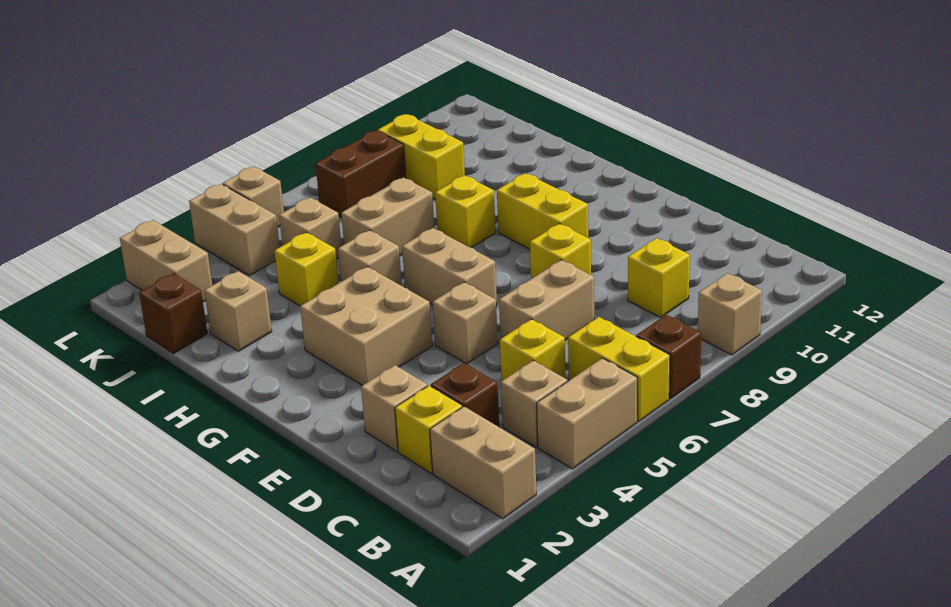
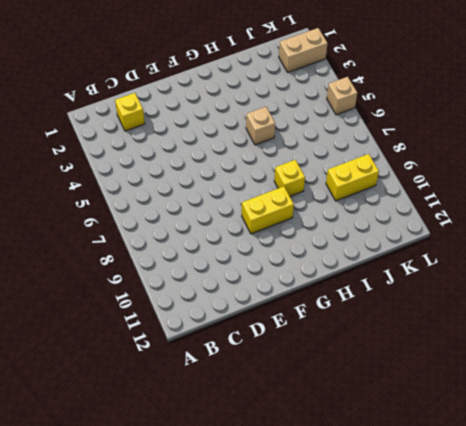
none -> tan 1x2 brick [430,407,536,519]
none -> tan 1x2 brick [537,358,637,469]
none -> yellow 1x2 brick [568,317,670,421]

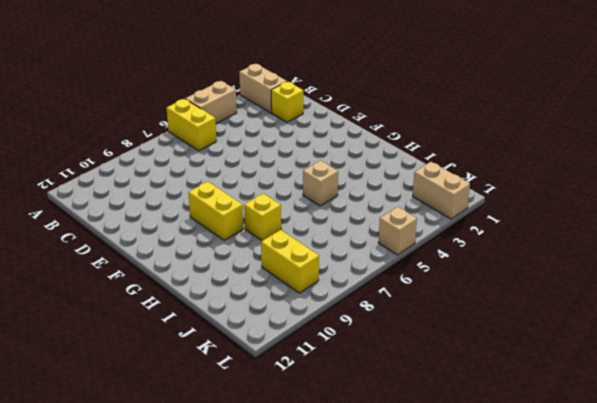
none -> brown 1x1 brick [636,315,701,399]
none -> tan 1x1 brick [698,273,762,355]
none -> tan 1x1 brick [501,361,567,447]

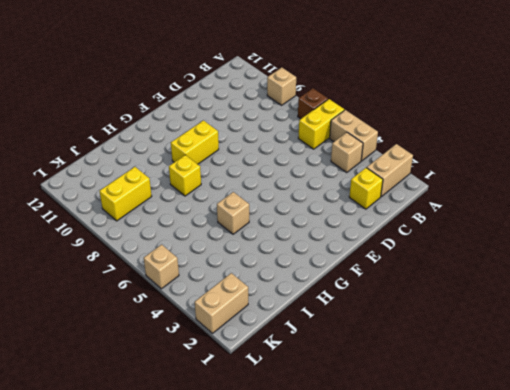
none -> brown 1x1 brick [431,363,499,427]
none -> yellow 1x1 brick [500,319,566,381]
none -> yellow 1x1 brick [628,238,690,318]

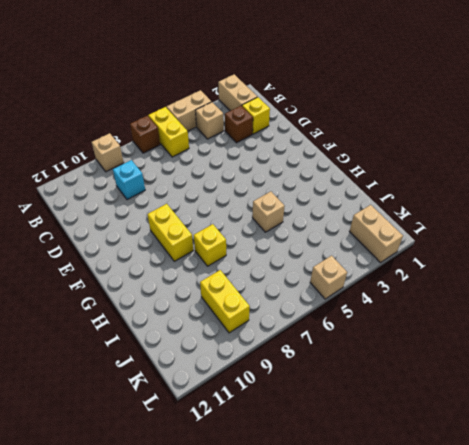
cyan 1x1 brick [113,160,145,200] -> yellow 1x1 brick [628,238,690,318]
none -> yellow 1x1 brick [500,319,566,381]
none -> tan 1x1 brick [361,365,428,452]
none -> tan 1x2 brick [499,260,594,340]

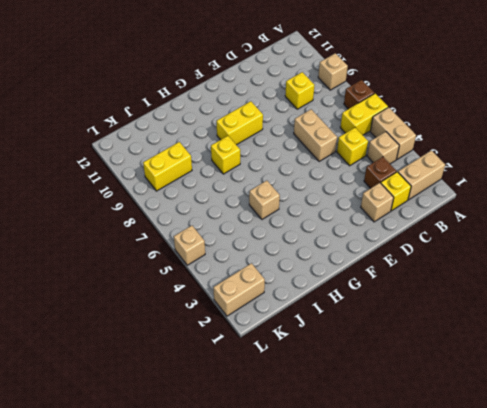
none -> tan 1x1 brick [433,282,498,364]
none -> yellow 1x1 brick [530,224,591,279]
none -> tan 2x2 brick [300,267,432,386]

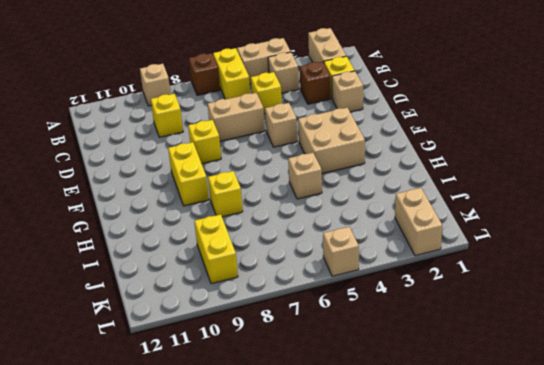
none -> tan 1x2 brick [402,228,497,305]
none -> tan 1x1 brick [204,271,272,351]
none -> yellow 1x1 brick [275,232,338,306]

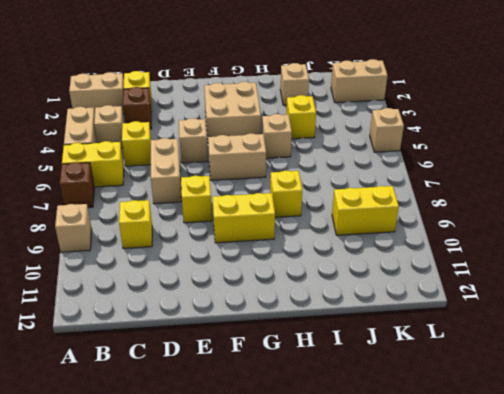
none -> tan 1x1 brick [361,365,428,452]
none -> tan 1x2 brick [341,178,434,255]
none -> brown 1x1 brick [139,273,207,354]

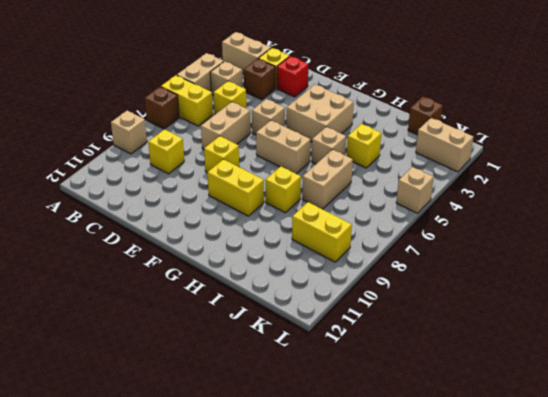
red 1x1 brick [277,56,308,97] -> tan 1x1 brick [361,365,428,452]
none -> tan 1x1 brick [204,271,272,351]
none -> tan 1x1 brick [279,198,341,259]
none -> tan 1x2 brick [189,184,280,275]

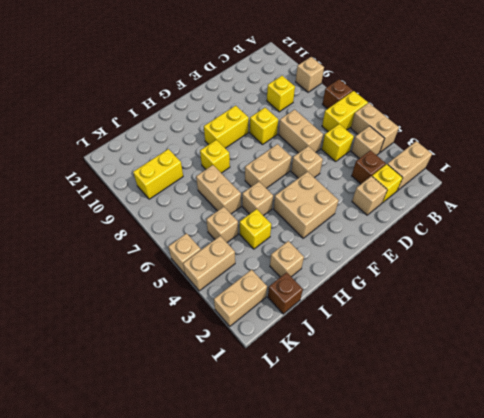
none -> brown 1x2 brick [316,131,406,218]

